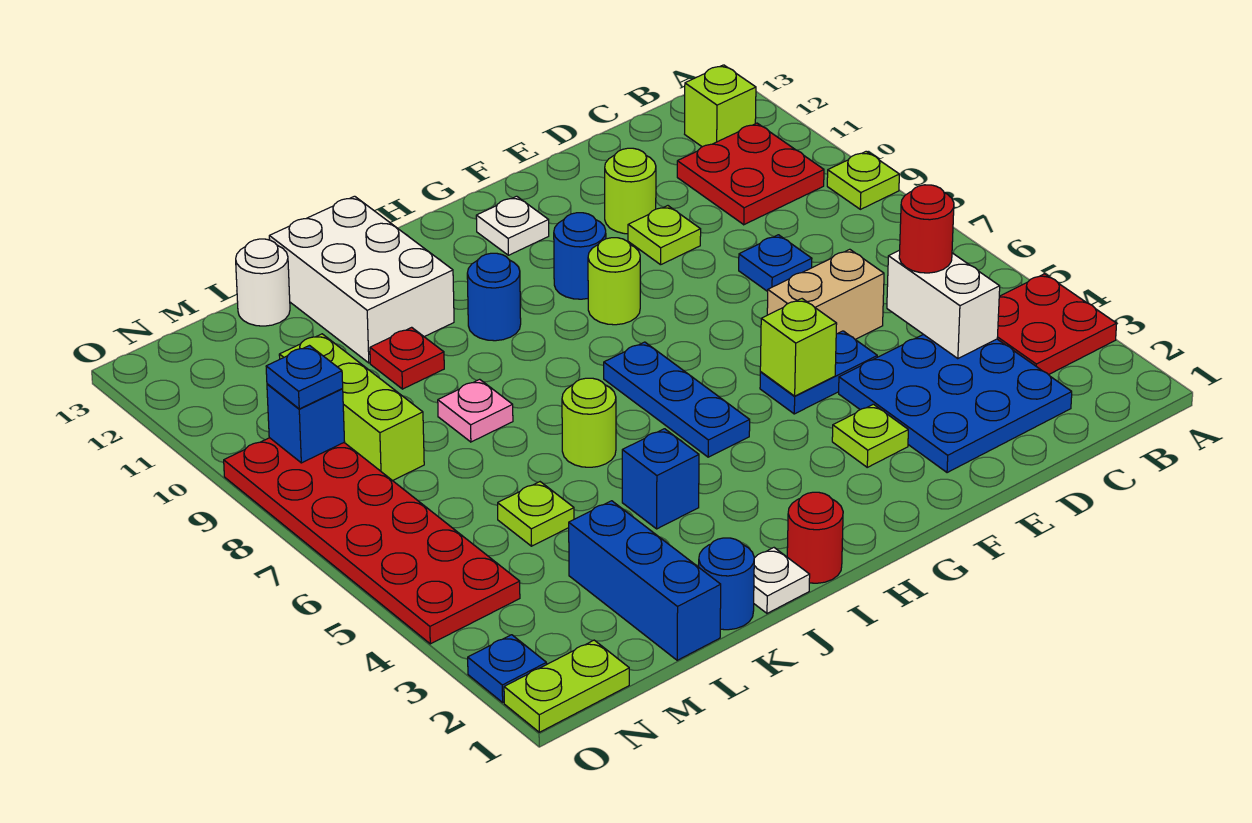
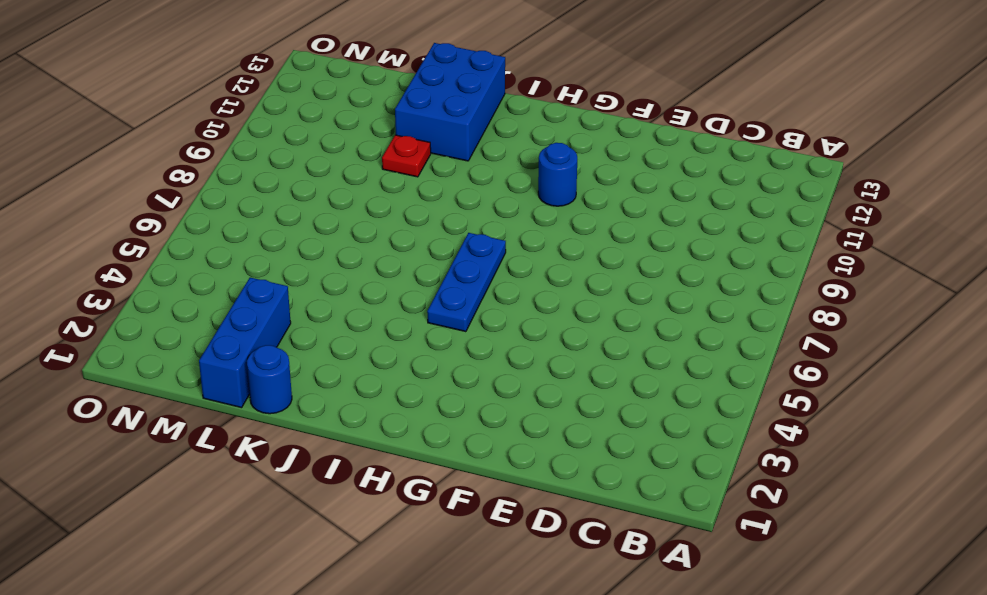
blue 2x3 brick [395,43,505,161] -> white 2x3 brick [269,196,454,363]
none -> red 2x2 plate [997,274,1117,375]
none -> lime 1x1 plate [827,151,899,209]
none -> red 2x2 plate [677,123,824,225]
none -> lime 1x1 brick [685,65,756,147]

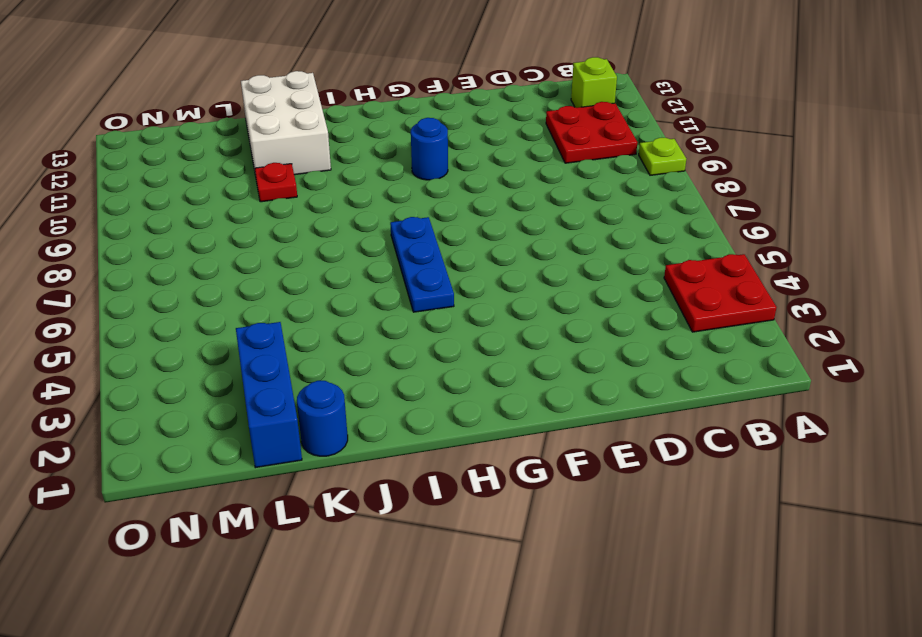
none -> blue 3x3 plate [839,334,1072,473]
none -> tan 1x2 brick [767,249,884,339]
none -> blue 1x1 plate [739,235,812,292]
none -> blue 1x2 plate [760,331,877,414]

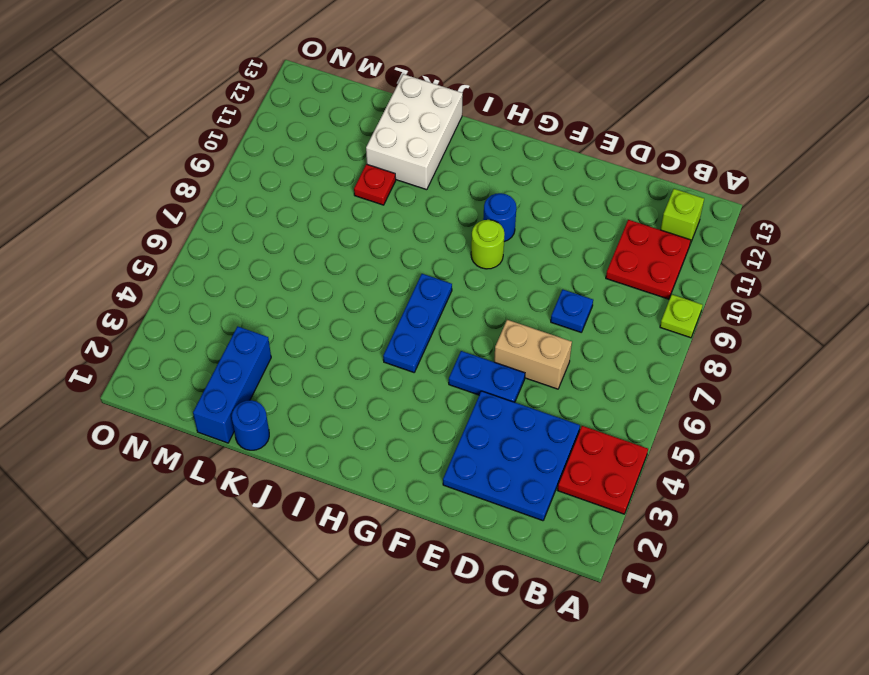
none -> lime 1x1 plate [628,206,701,265]
none -> lime 1x1 round brick [605,148,656,234]
none -> lime 1x1 plate [832,404,908,467]
none -> white 1x1 plate [476,196,549,255]

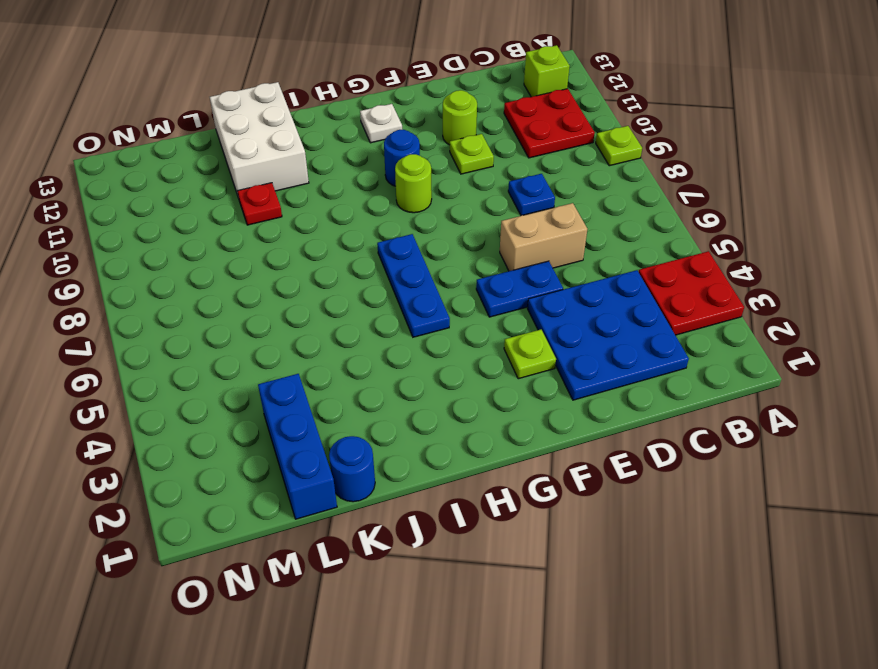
none -> red 1x1 round brick [787,492,843,583]
none -> blue 1x1 round brick [467,253,521,341]
none -> white 1x1 plate [754,548,810,613]
none -> blue 1x1 brick [622,429,699,529]

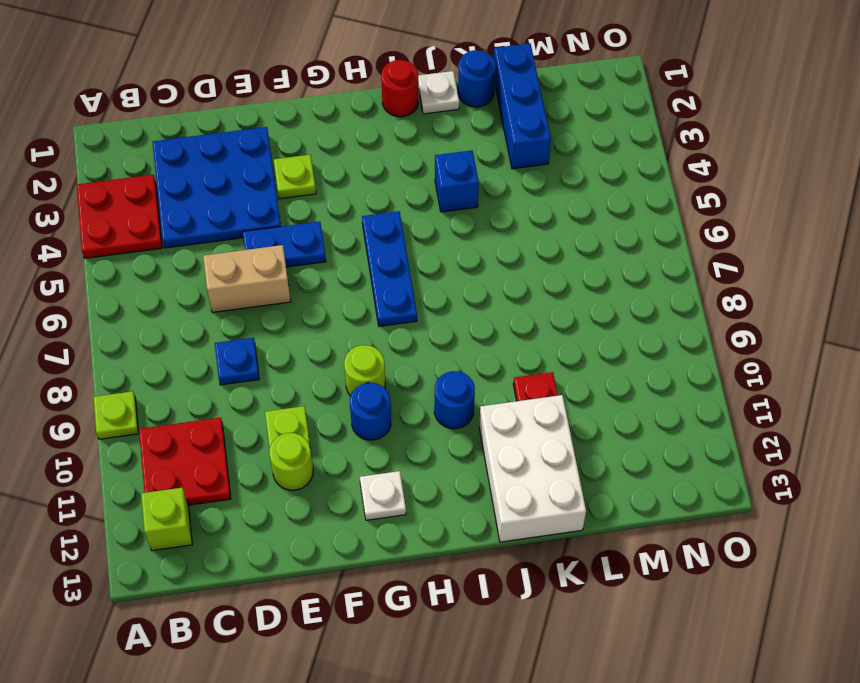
none -> lime 1x1 round brick [562,378,616,467]
none -> pink 1x1 plate [438,379,513,442]
none -> lime 1x1 plate [498,482,574,546]
none -> white 1x1 round brick [236,239,290,326]

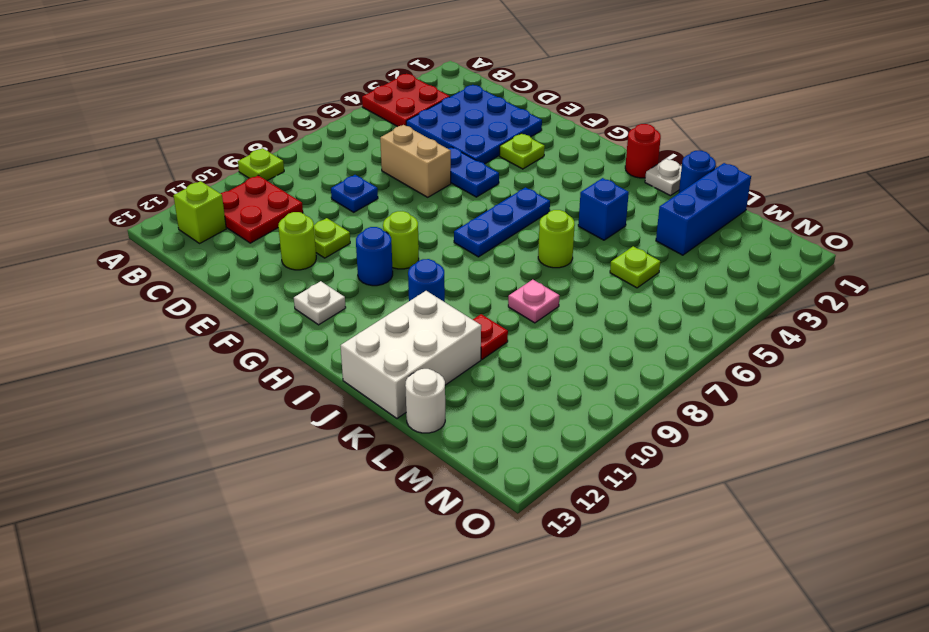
none -> lime 1x3 brick [279,334,424,481]
none -> lime 1x2 plate [504,640,629,732]
none -> red 2x6 plate [224,438,520,644]
none -> blue 1x1 plate [468,635,547,702]

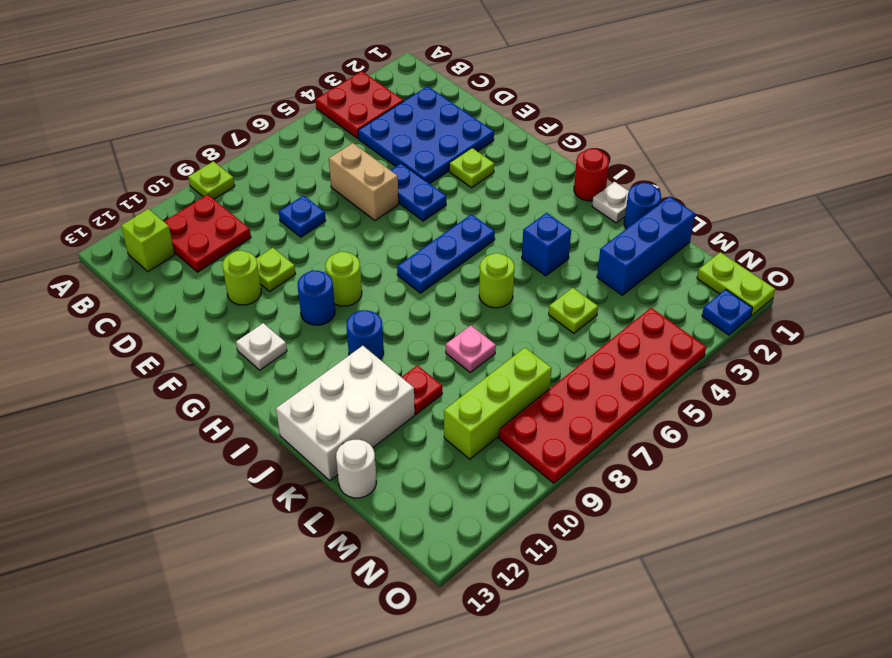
none -> white 1x2 brick [887,250,1000,359]
none -> lime 1x1 brick [760,299,837,396]
none -> blue 1x1 brick [267,384,345,463]
none -> red 1x1 round brick [899,185,954,273]

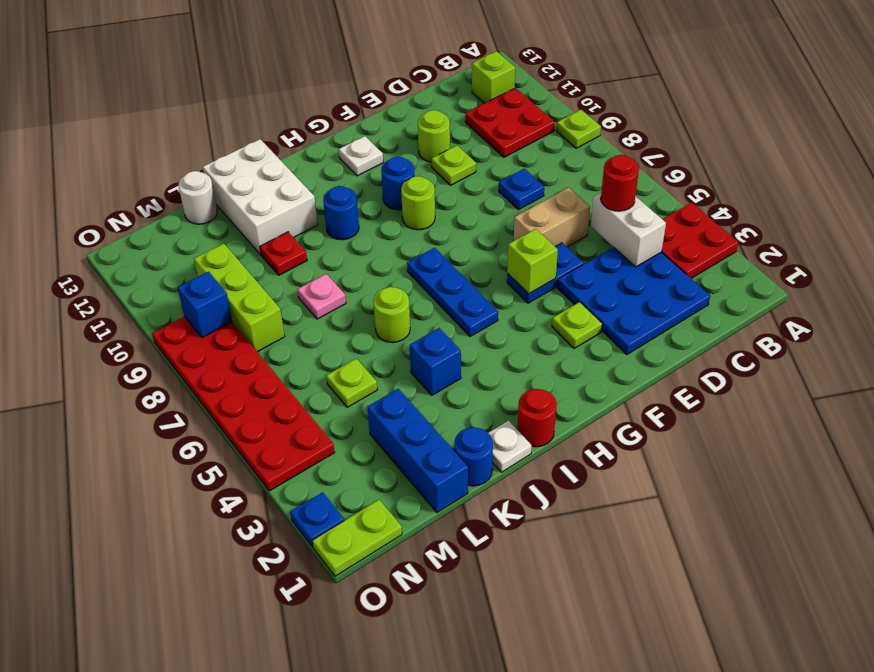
none -> blue 1x1 plate [266,346,343,409]

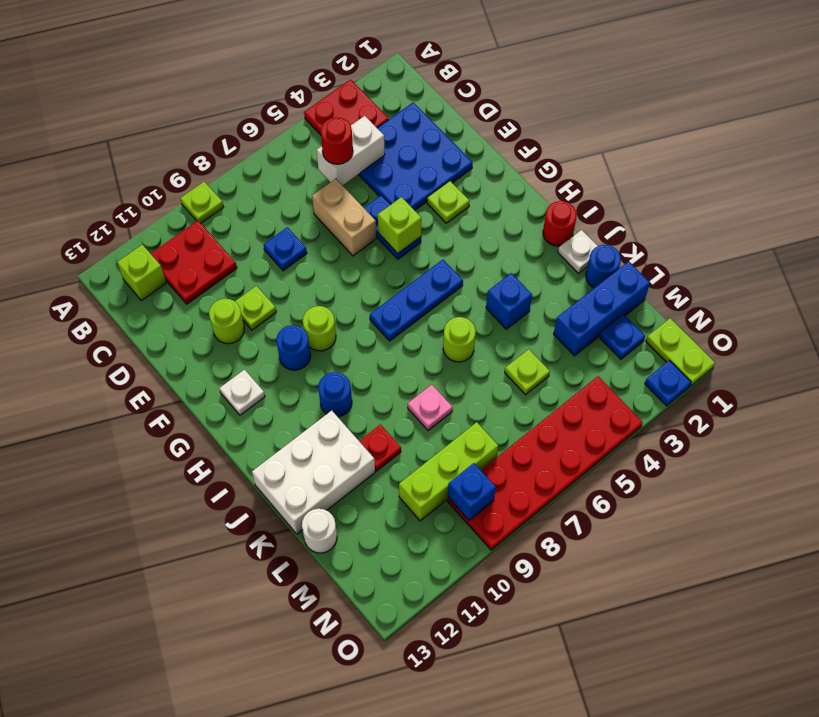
blue 1x1 plate [600,315,645,359] -> blue 1x1 plate moved to [266,346,343,409]

